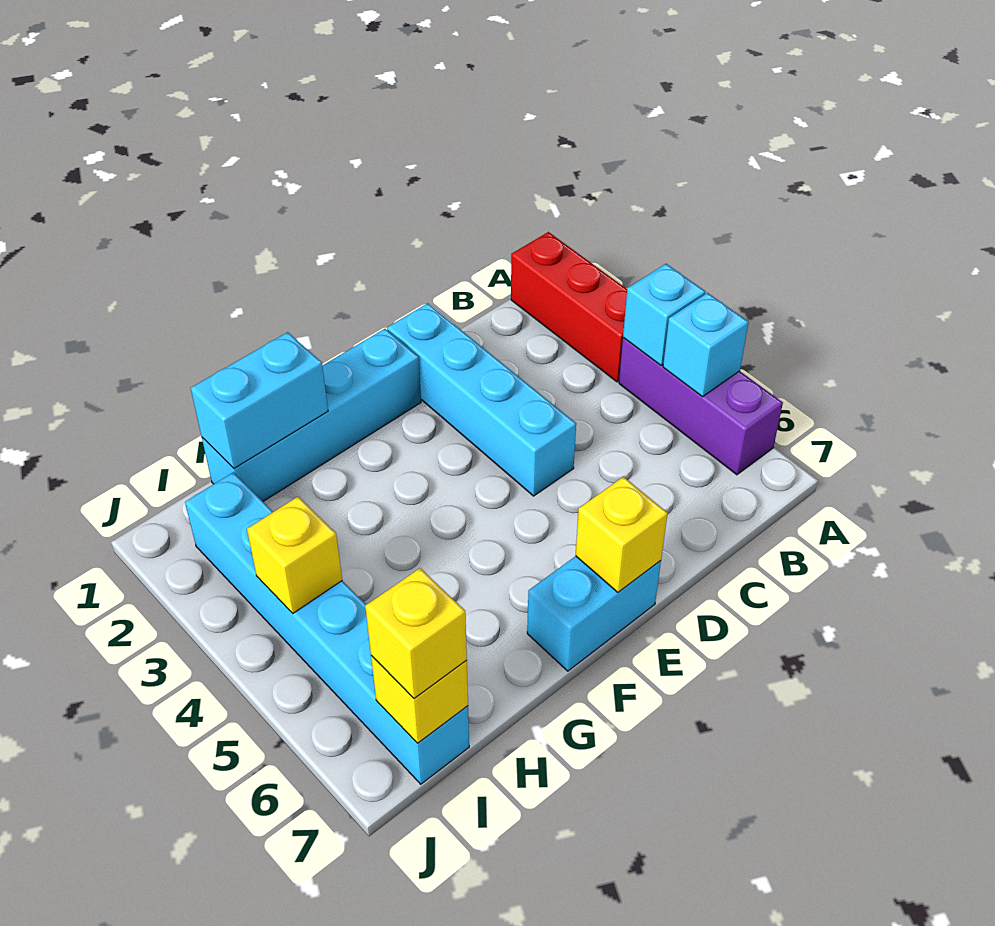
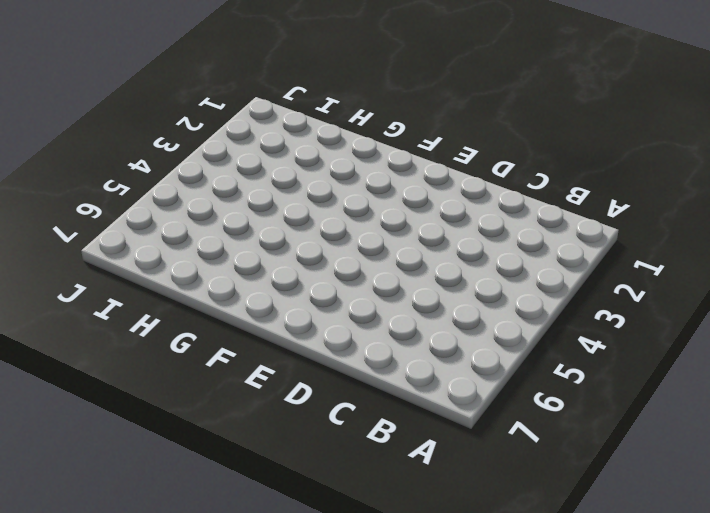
none -> red 1x3 brick [511,232,627,382]
none -> purple 1x3 brick [619,338,783,475]
none -> cyan 1x4 brick [387,303,576,496]

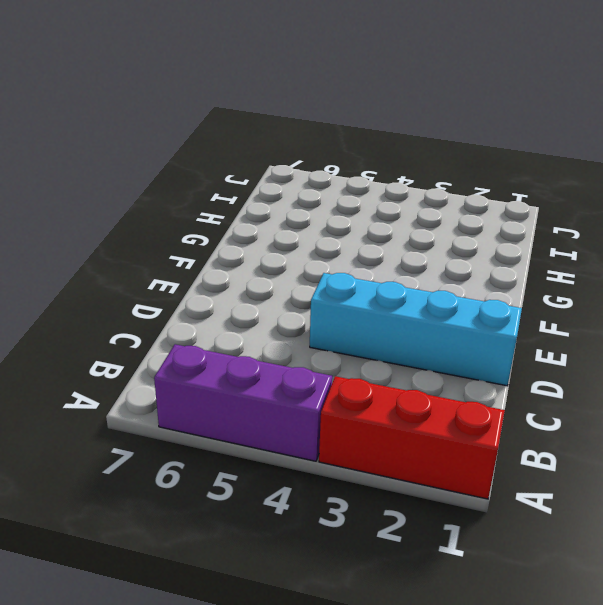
none -> cyan 1x4 brick [202,329,421,501]
none -> cyan 1x2 brick [527,556,661,671]
none -> cyan 1x6 brick [185,472,469,784]

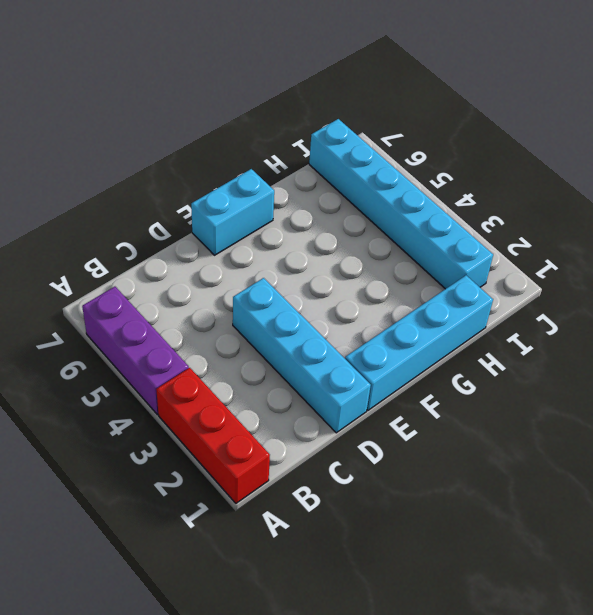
none -> cyan 1x1 brick [623,264,705,365]
none -> cyan 1x1 brick [663,293,749,397]
none -> yellow 1x1 brick [576,477,668,592]

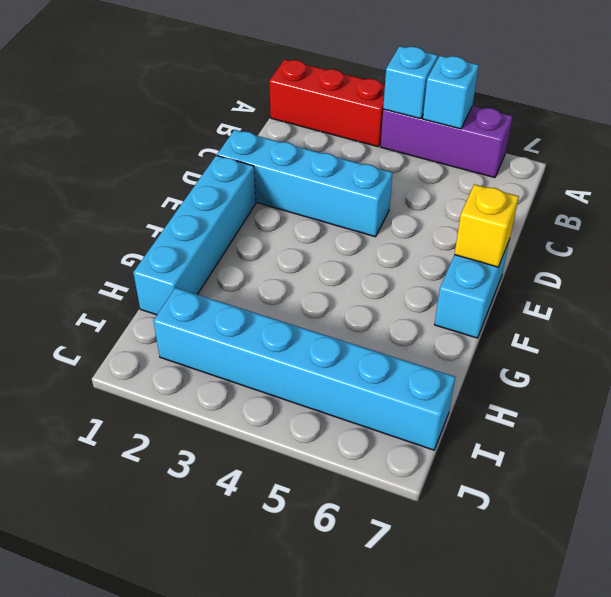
none -> cyan 1x2 brick [191,332,328,468]
none -> yellow 1x1 brick [247,497,342,613]
none -> yellow 1x1 brick [371,656,468,743]

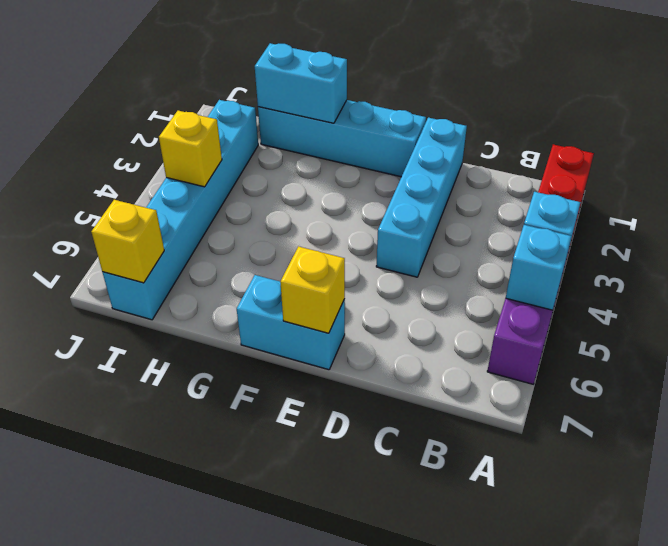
none -> yellow 1x1 brick [365,568,467,698]

